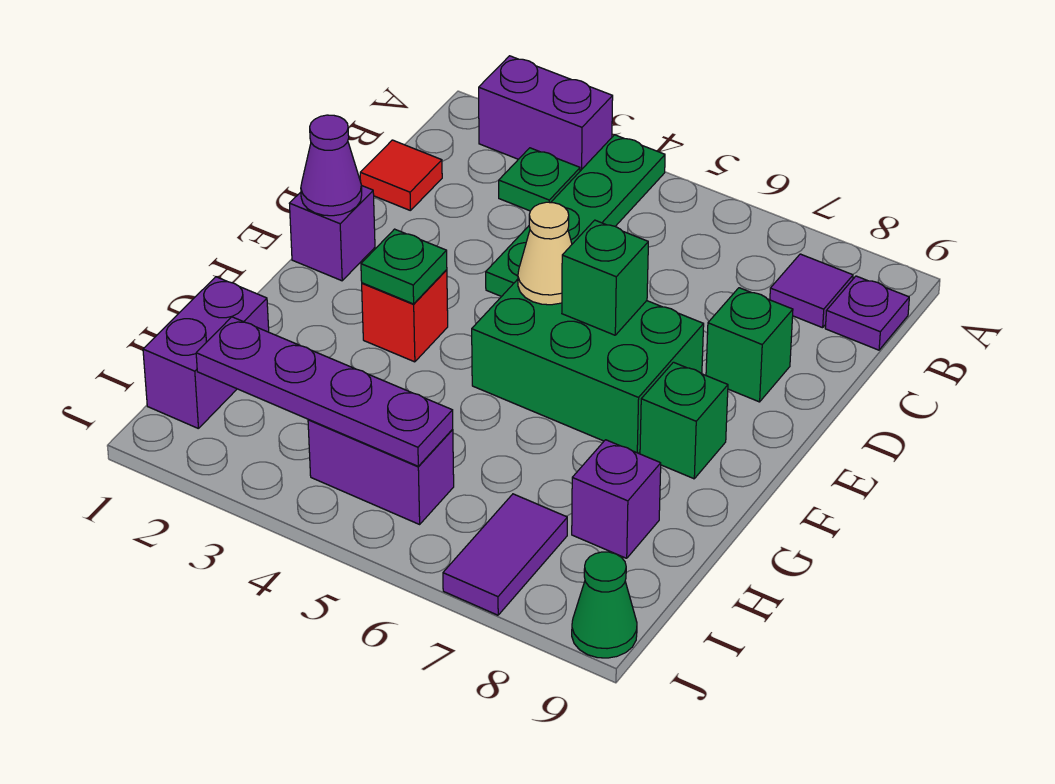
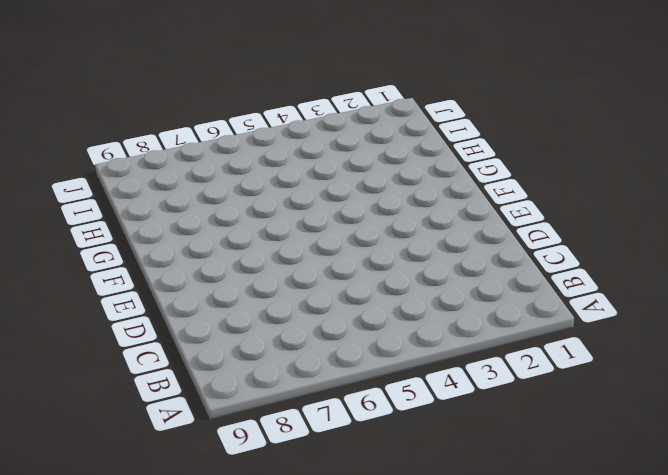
none -> purple 1x2 brick [479,56,613,171]
none -> green 1x4 plate [486,135,665,297]
none -> green 1x1 plate [499,148,580,211]

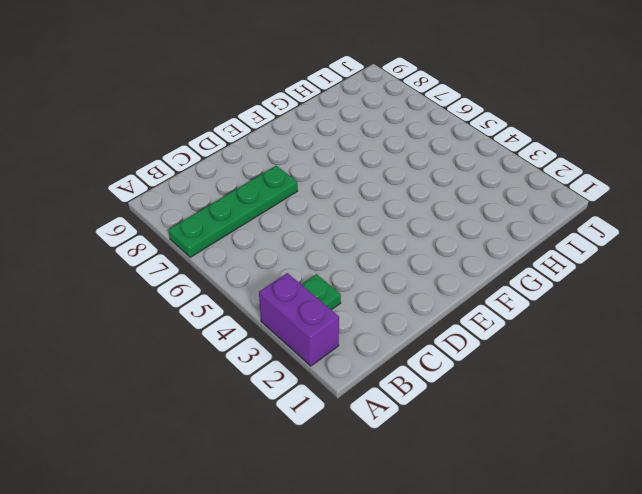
green 1x4 plate [168,166,298,257] -> green 1x4 plate moved to [486,135,665,297]
none -> purple 1x1 tile [770,254,853,328]
none -> purple 1x1 plate [825,276,909,350]
none -> red 1x1 tile [360,140,442,211]

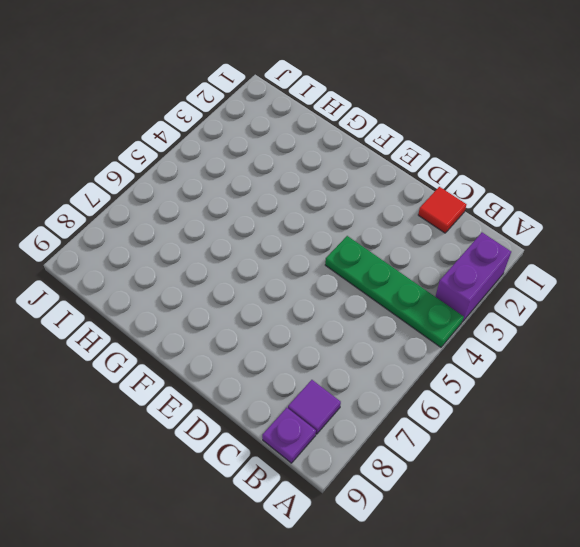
none -> green 1x1 plate [499,148,580,211]
none -> green 1x1 brick [706,288,793,402]
none -> purple 1x1 brick [290,185,375,281]

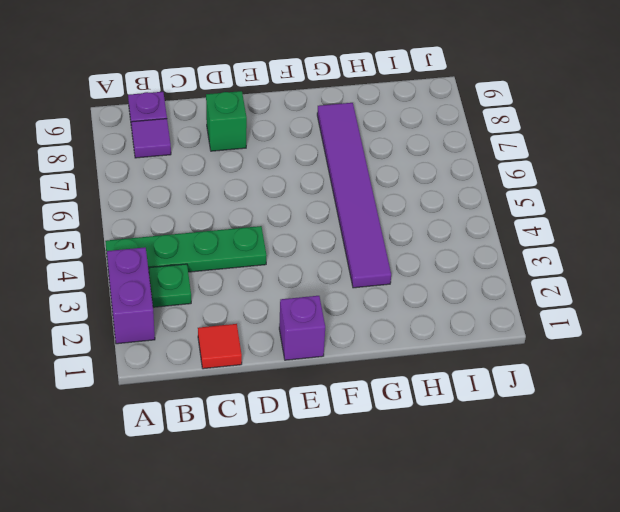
purple 1x6 tile [317,103,391,288] -> none
none -> green 2x3 brick [472,279,704,453]
none -> red 1x1 brick [362,270,448,362]
none -> green 1x1 brick [640,362,728,479]

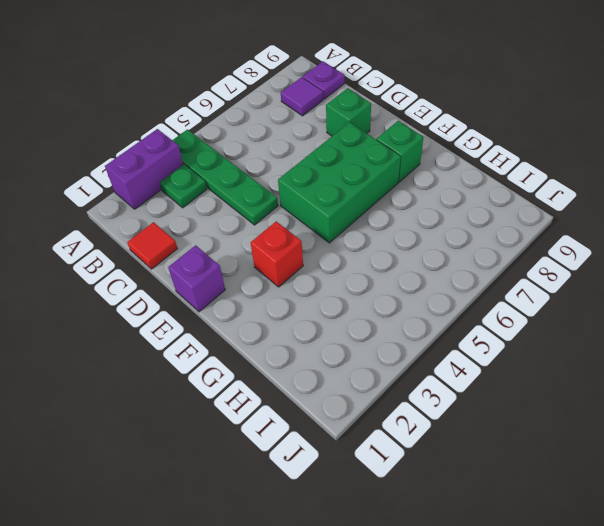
none -> purple 1x2 brick [143,277,269,429]
none -> purple 1x1 brick [572,440,661,558]
none -> purple 1x2 brick [308,419,454,524]

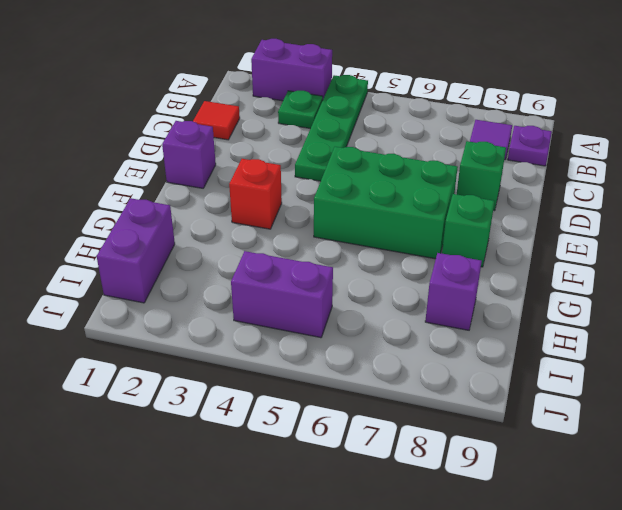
none -> purple 1x2 tile [443,494,567,615]
none -> green 1x1 cone [572,552,637,658]
none -> purple 1x1 cone [301,115,362,216]

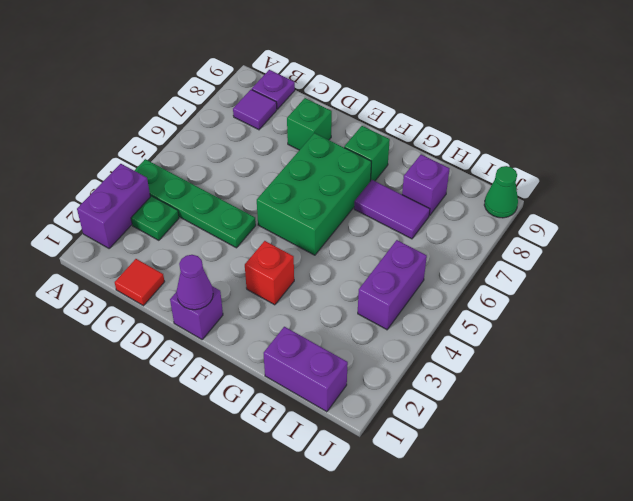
purple 1x2 tile [354,180,430,239] -> purple 1x2 tile moved to [443,494,567,615]
none -> tan 1x1 cone [518,202,572,305]
none -> green 1x1 brick [562,220,648,335]
none -> green 1x1 plate [361,229,447,304]

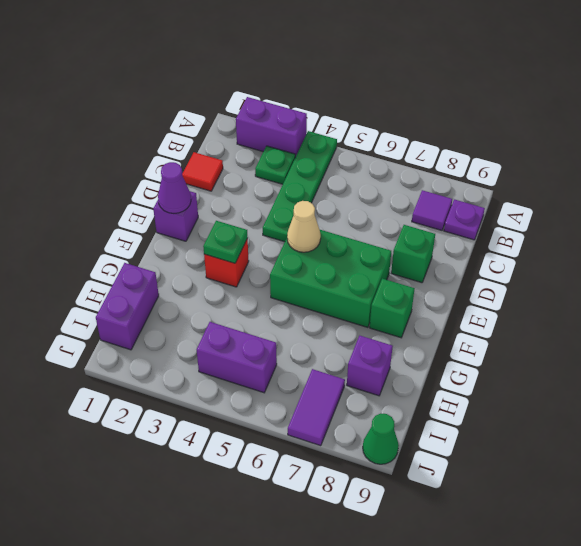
none -> green 1x1 brick [562,220,648,335]
none -> purple 1x4 plate [196,317,453,466]

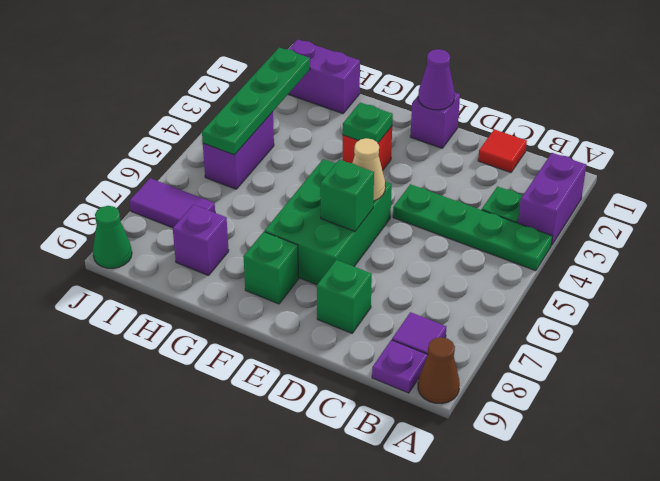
brown 1x1 cone [418,337,460,404] -> none
green 1x4 plate [202,48,310,155] -> purple 1x4 plate [196,317,453,466]

